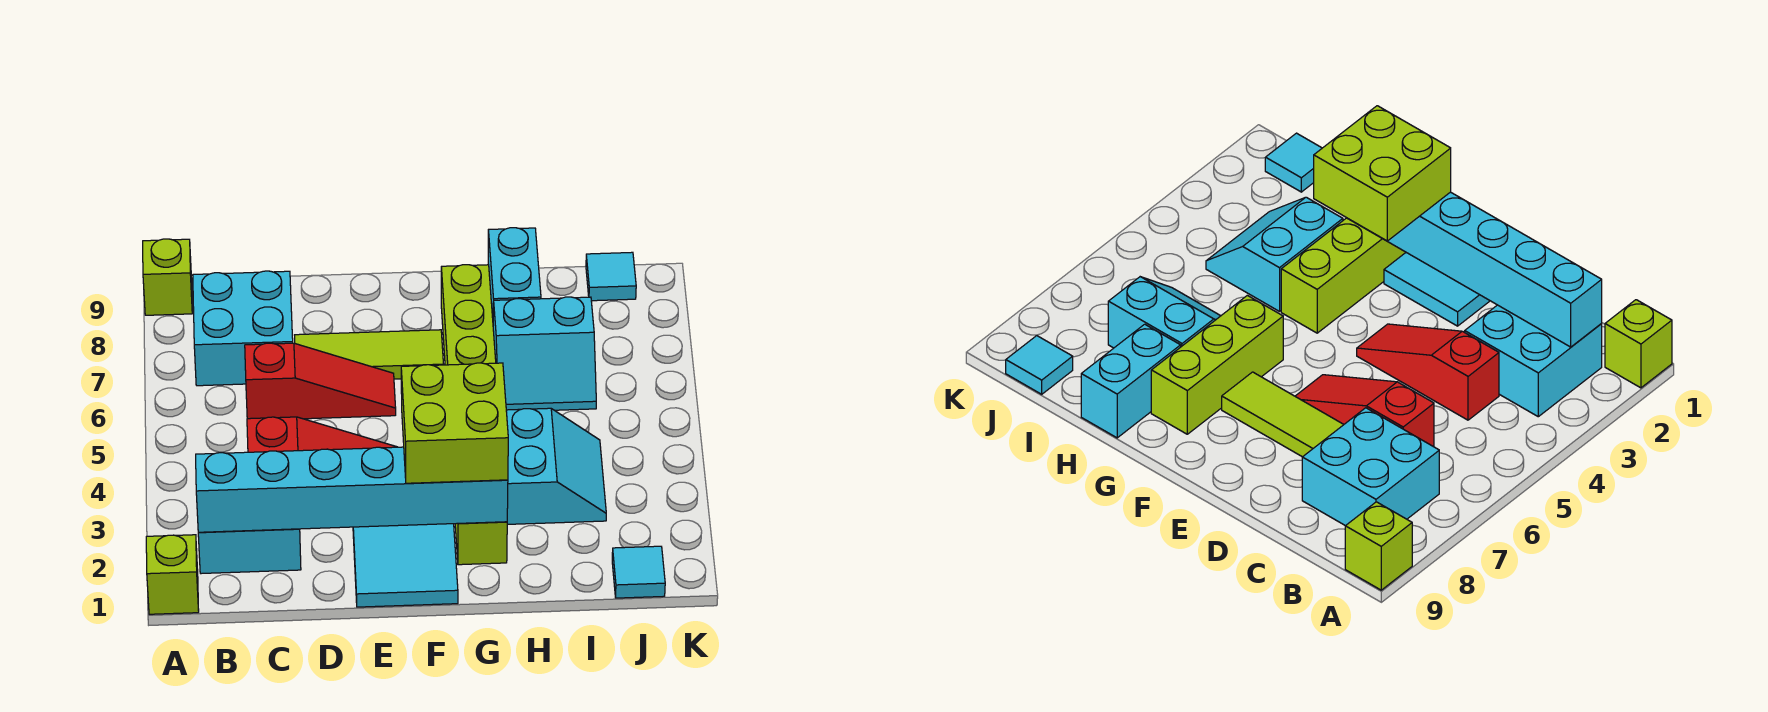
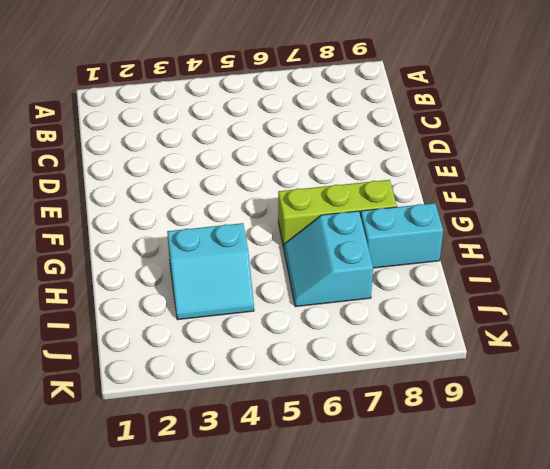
none -> lime 1x1 brick [146,535,199,614]
none -> lime 1x1 brick [143,239,192,315]
none -> cyan 2x2 brick [198,529,301,574]

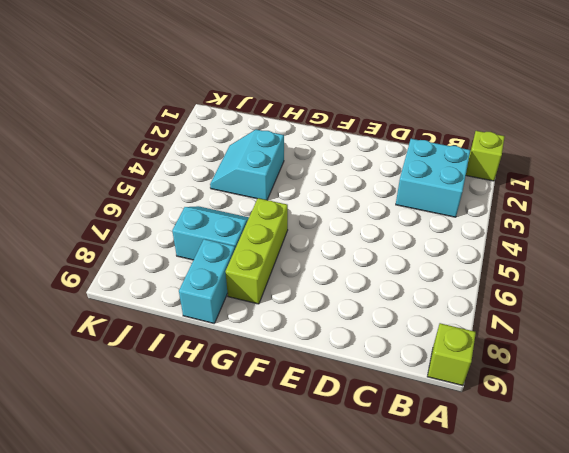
none -> cyan 2x2 brick [193,271,293,386]
none -> red 1x3 slope [247,417,396,452]
none -> red 1x3 slope [245,343,396,419]

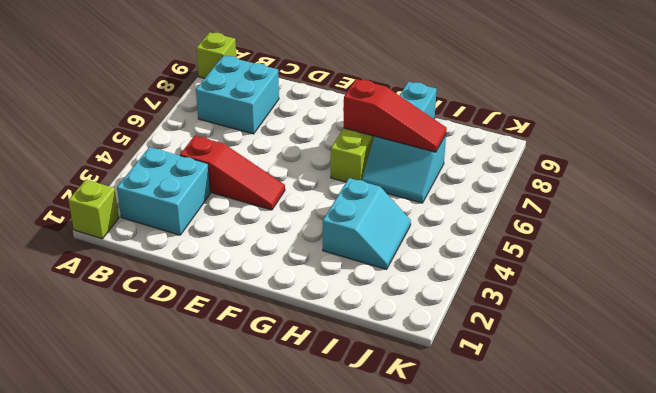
red 1x3 slope [344,79,447,152] -> red 1x3 slope moved to [245,343,396,419]
none -> lime 1x3 tile [295,330,444,379]
none -> cyan 2x2 tile [353,524,458,607]
none -> lime 1x3 brick [455,522,507,565]

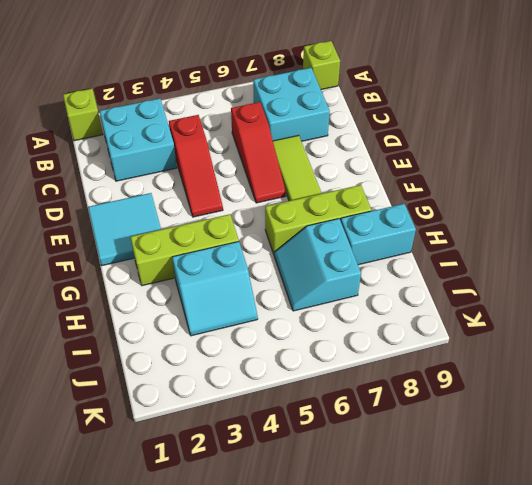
none -> cyan 1x1 tile [612,546,665,598]
none -> cyan 1x1 tile [586,252,636,301]
none -> cyan 1x6 brick [196,447,508,532]

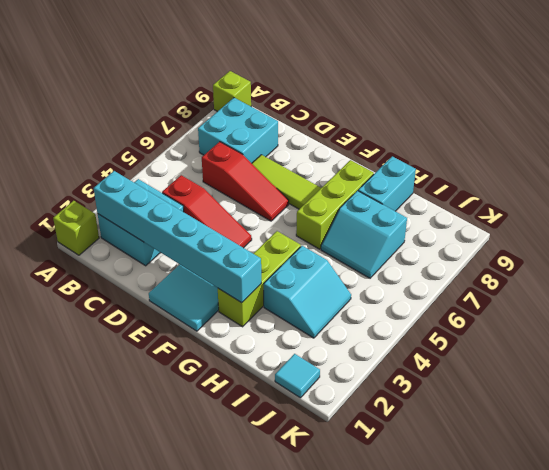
none -> cyan 1x1 tile [586,252,636,301]
none -> lime 2x2 brick [401,363,508,483]

